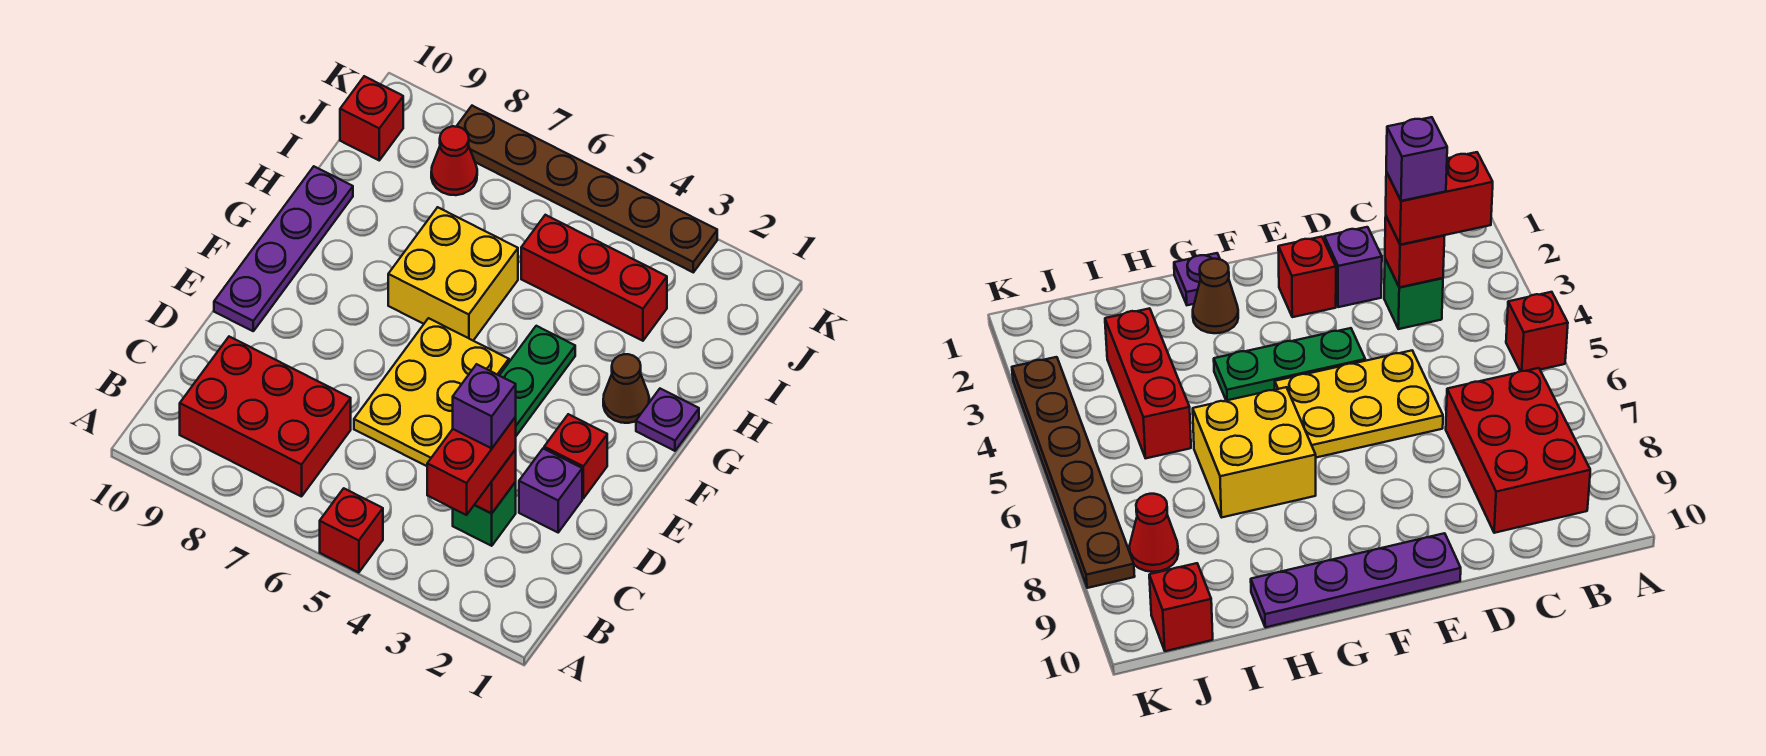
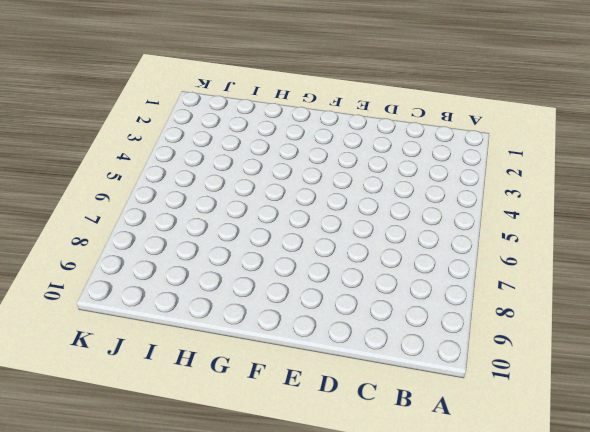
none -> red 1x1 brick [320,488,383,573]
none -> red 2x3 brick [180,337,351,497]
none -> green 1x1 brick [453,482,516,546]

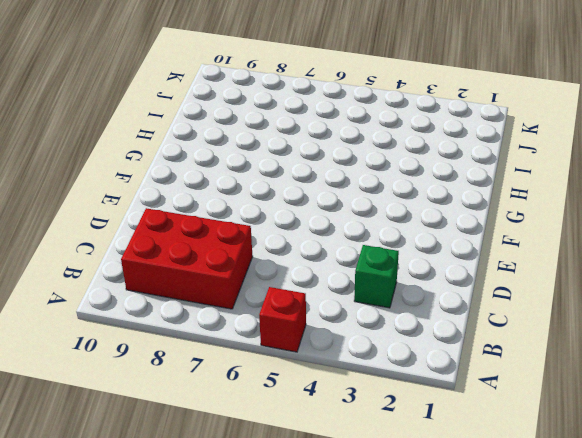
none -> purple 1x1 brick [519,449,582,532]
none -> yellow 2x3 plate [354,318,509,466]
none -> red 1x1 brick [544,414,607,498]

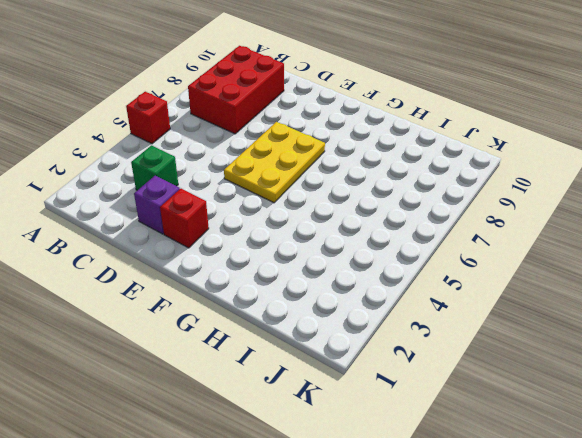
yellow 2x3 plate [224,122,325,203] -> yellow 2x3 plate turned to [354,318,509,466]
none -> green 1x3 plate [499,326,575,436]
none -> purple 1x4 plate [214,167,353,331]
none -> purple 1x1 plate [636,389,699,451]

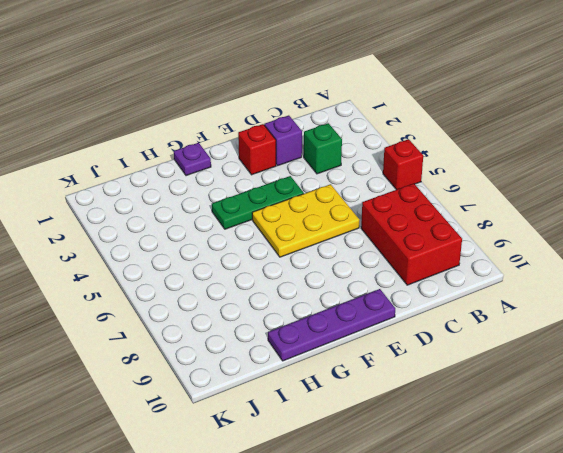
none -> brown 1x1 cone [603,354,649,423]
none -> yellow 2x2 brick [388,207,518,340]
none -> red 1x3 brick [521,215,667,341]

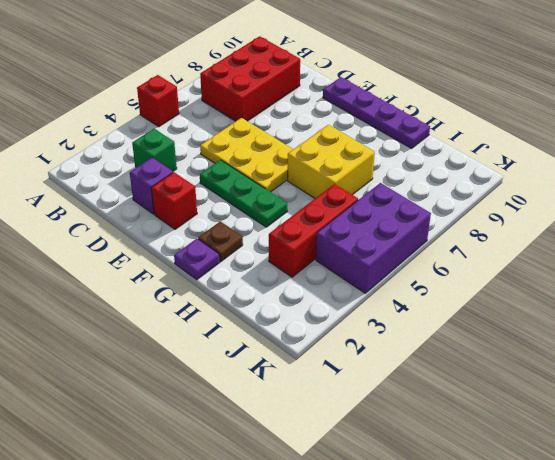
brown 1x1 plate [198,221,243,262] -> brown 1x1 cone [603,354,649,423]
purple 2x3 brick [316,183,431,293] -> brown 1x6 plate [456,106,717,272]
none -> red 1x1 cone [431,126,477,195]
none -> red 1x1 brick [340,76,403,160]
none -> red 1x1 brick [475,449,516,513]

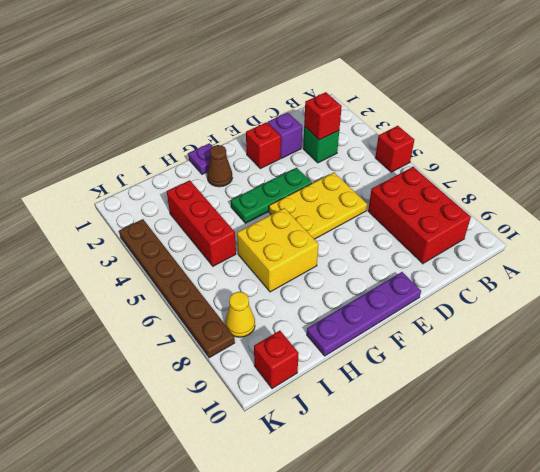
yellow 1x1 cone [225,292,255,337] -> red 1x1 cone [431,126,477,195]
none -> red 1x2 brick [427,417,516,515]
none -> purple 1x1 brick [453,364,516,448]

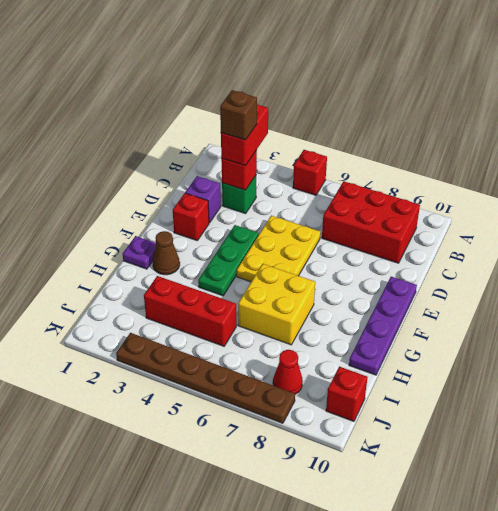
brown 1x1 brick [220,90,257,140] -> purple 1x1 brick [453,364,516,448]

